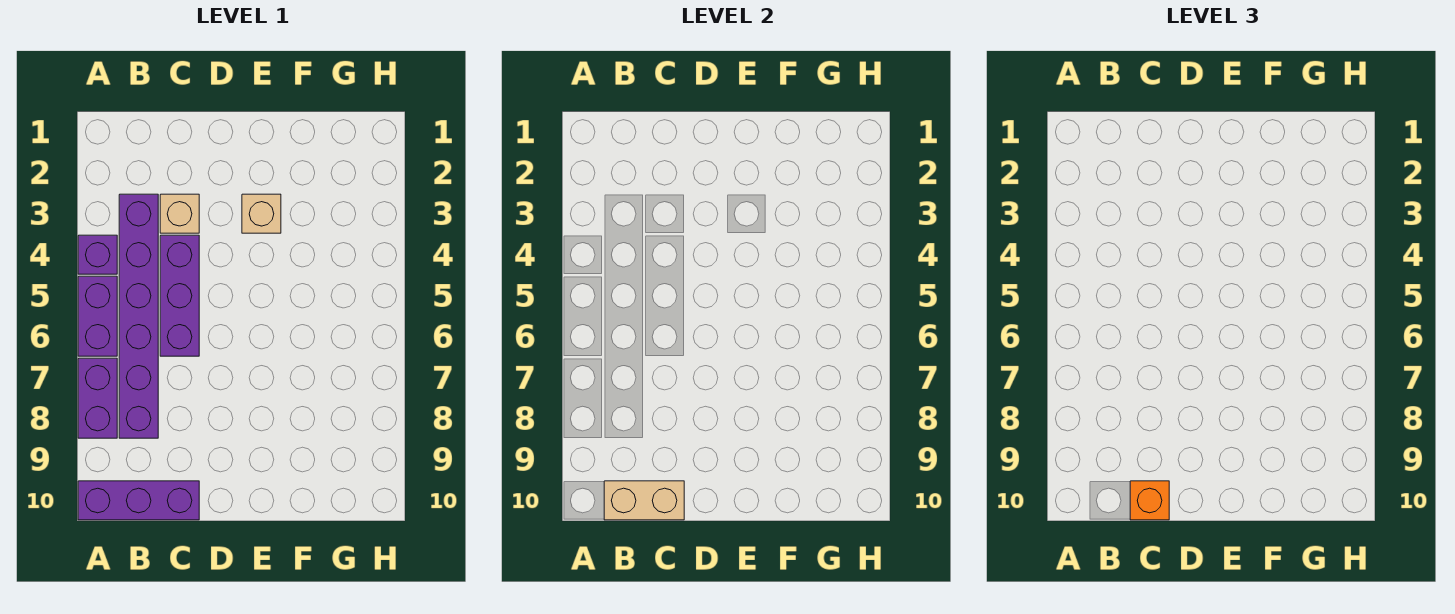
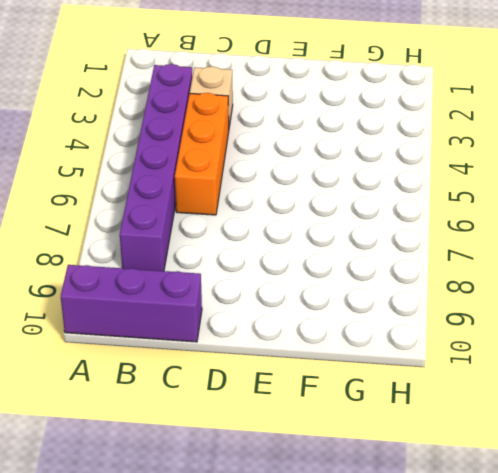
orange 1x3 brick [175,93,229,215] -> purple 1x3 brick [160,235,199,356]
none -> purple 1x1 brick [78,235,117,274]
none -> purple 1x2 brick [78,276,117,356]

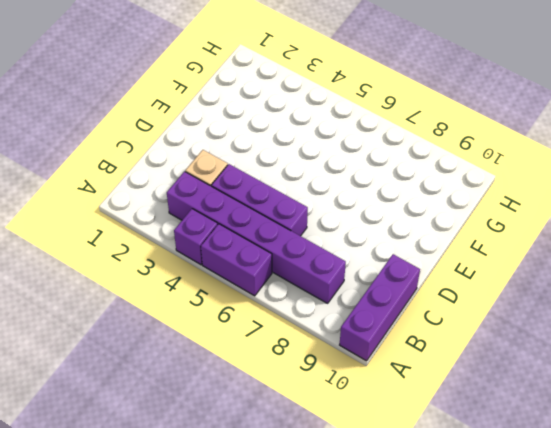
none -> purple 1x2 brick [78,358,117,438]
none -> tan 1x1 brick [242,194,281,233]

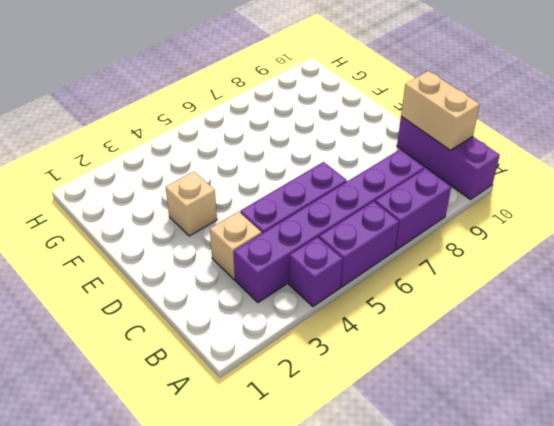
none -> orange 1x1 brick [1130,481,1169,520]

